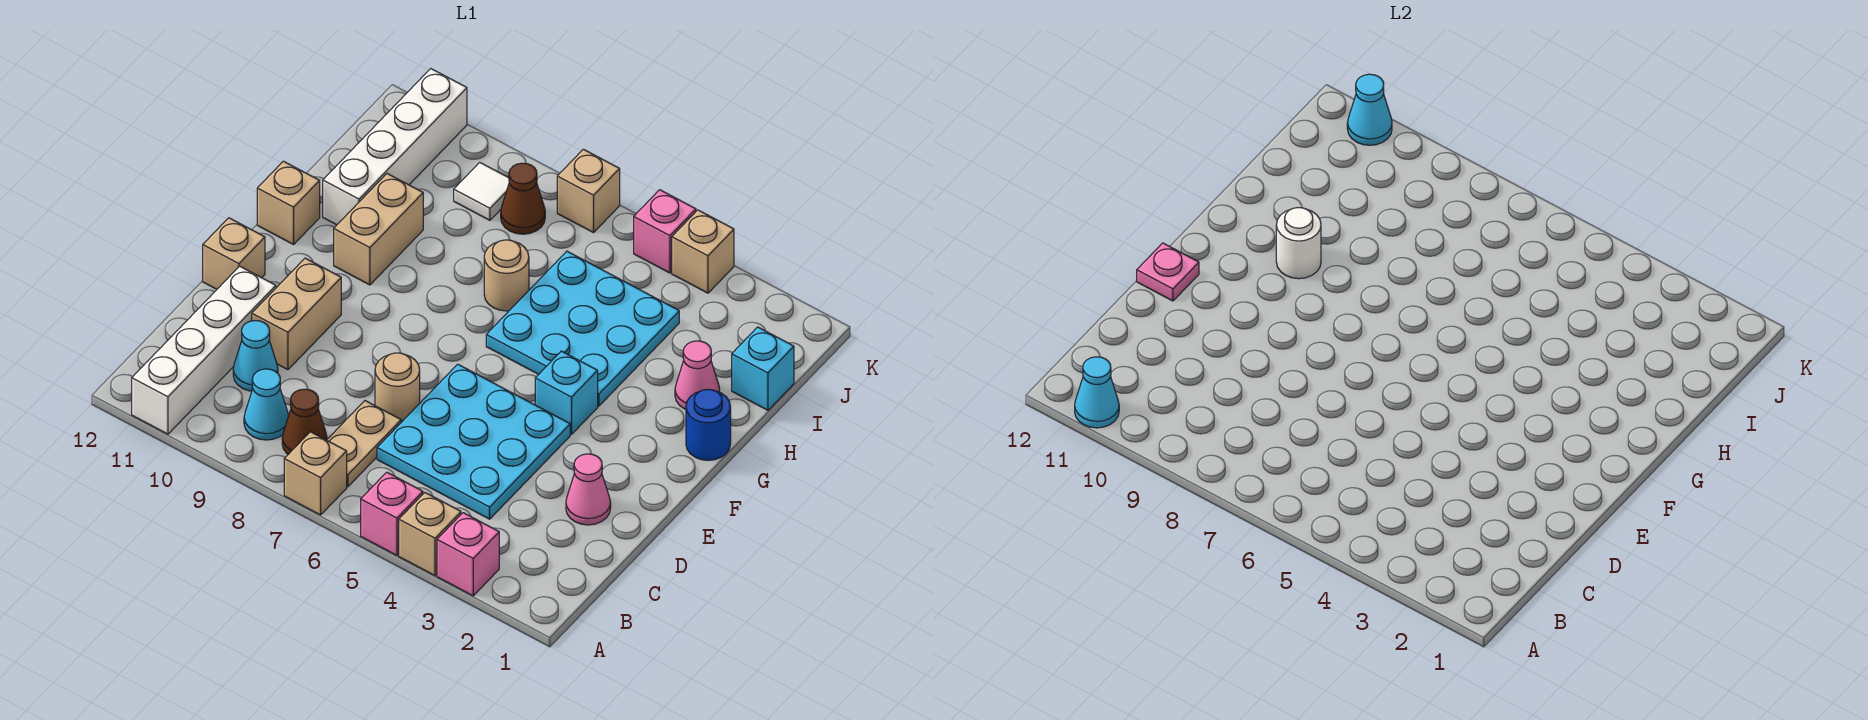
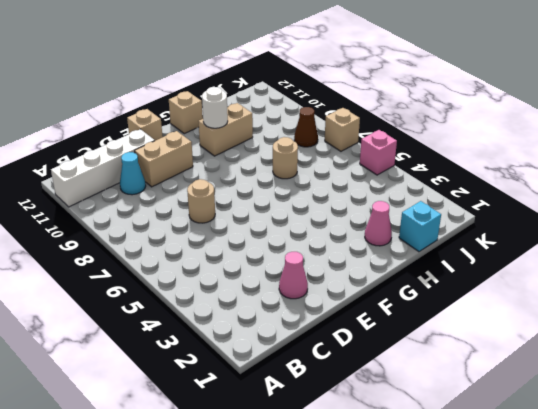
none -> pink 1x1 brick [437,513,499,596]
none -> tan 1x1 brick [399,493,461,576]
none -> pink 1x1 brick [361,472,423,555]
none -> tan 1x1 brick [284,432,347,515]

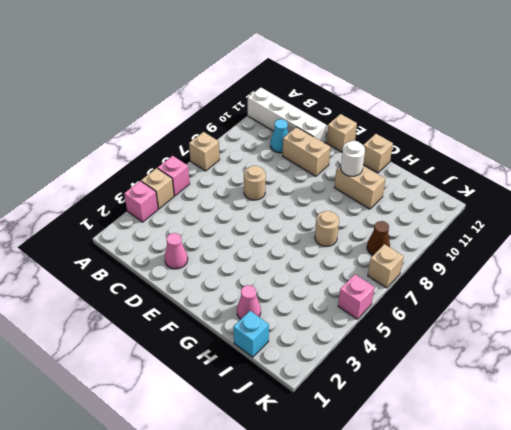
none -> tan 1x2 plate [327,401,401,487]
none -> brown 1x1 cone [282,389,327,454]
none -> cyan 1x1 cone [244,369,289,440]
none -> cyan 3x3 plate [377,364,570,519]

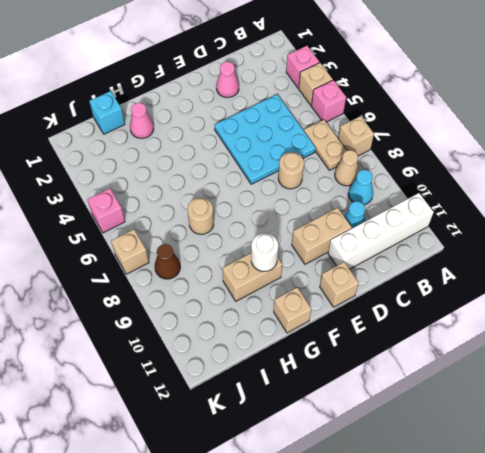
tan 1x2 plate [304,120,347,170] -> tan 1x2 plate turned to [327,401,401,487]
tan 1x1 cone [335,150,359,186] -> brown 1x1 cone [282,389,327,454]
none -> cyan 1x1 brick [535,351,598,434]
none -> blue 1x1 round brick [686,389,731,460]
none -> cyan 3x3 plate [486,251,679,406]
none -> white 1x4 brick [323,69,467,225]

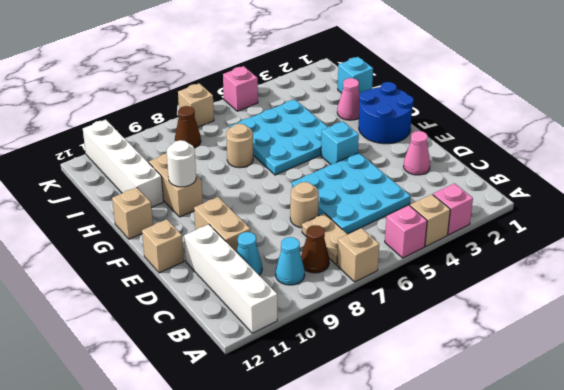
blue 2x2 round brick [359,82,414,144] -> blue 1x1 round brick [686,389,731,460]
none -> white 1x1 tile [454,162,509,220]
none -> tan 1x1 brick [672,210,734,293]
none -> cyan 1x1 cone [1075,357,1119,428]
none -> pink 1x1 plate [1137,243,1199,301]

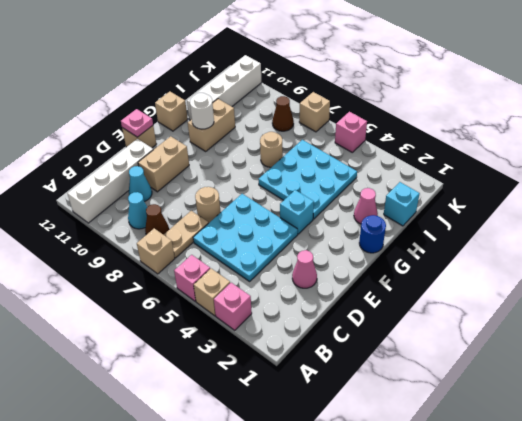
none -> white 1x1 tile [454,162,509,220]
none -> tan 1x1 brick [672,210,734,293]
none -> cyan 1x1 cone [1075,357,1119,428]
none -> cyan 1x1 cone [1347,74,1392,145]

